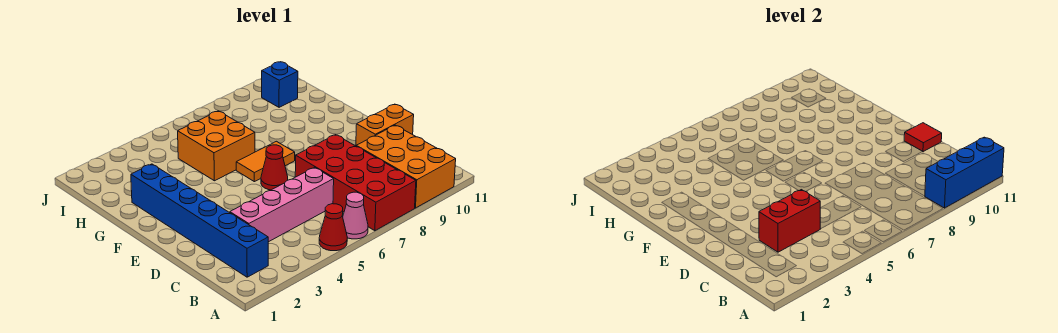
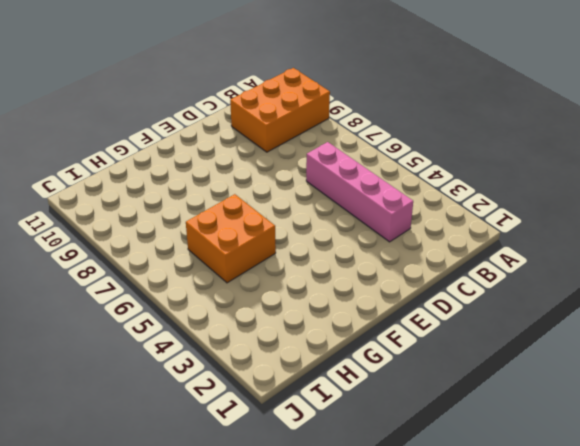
none -> red 1x1 cone [319,204,347,251]
none -> pink 1x1 cone [343,192,368,239]
none -> red 2x4 brick [295,135,416,231]

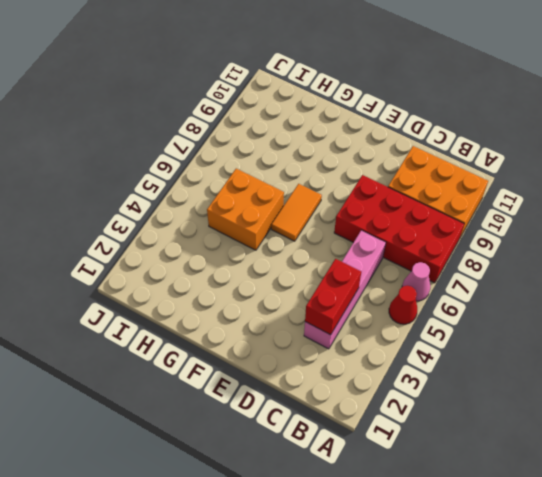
none -> blue 1x6 brick [131,164,268,277]
none -> orange 1x2 brick [356,104,414,146]
none -> red 1x1 cone [261,145,288,190]

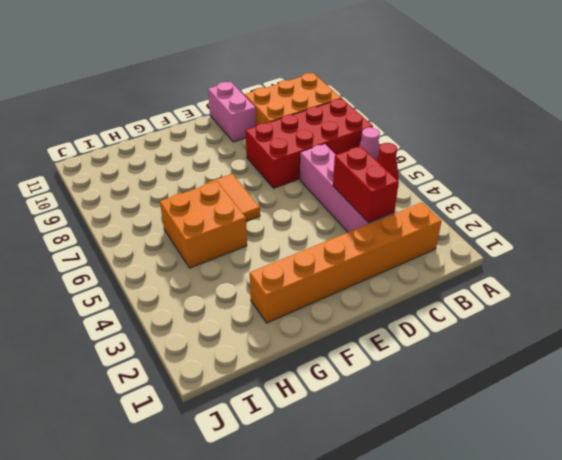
orange 1x6 brick [250,203,442,323] -> blue 1x6 brick [131,164,268,277]
pink 1x2 brick [208,82,256,142] -> orange 1x2 brick [356,104,414,146]
none -> red 1x1 cone [261,145,288,190]
none -> blue 1x1 brick [262,62,298,107]
none -> blue 1x3 brick [925,137,1004,208]

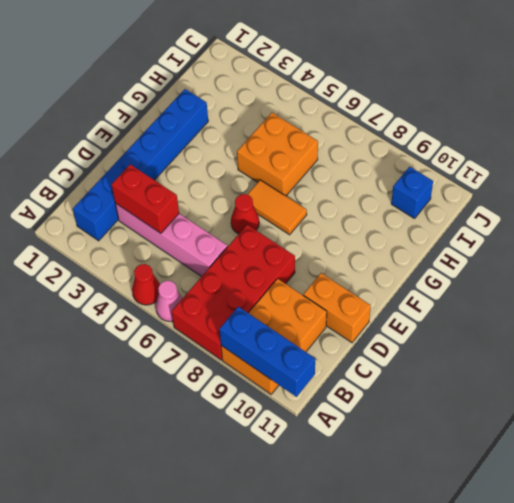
none -> red 1x1 tile [904,123,942,152]

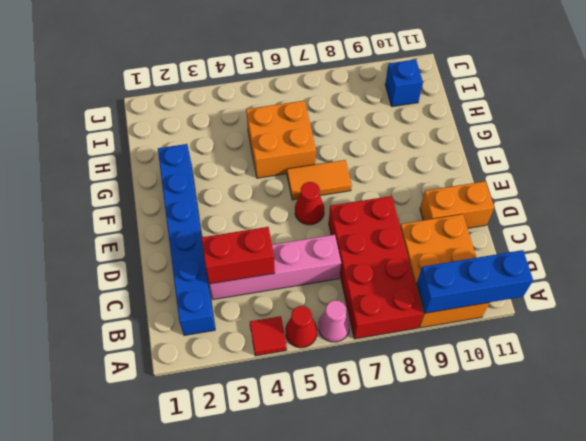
red 1x1 tile [250,316,287,356] -> red 1x1 tile moved to [904,123,942,152]

